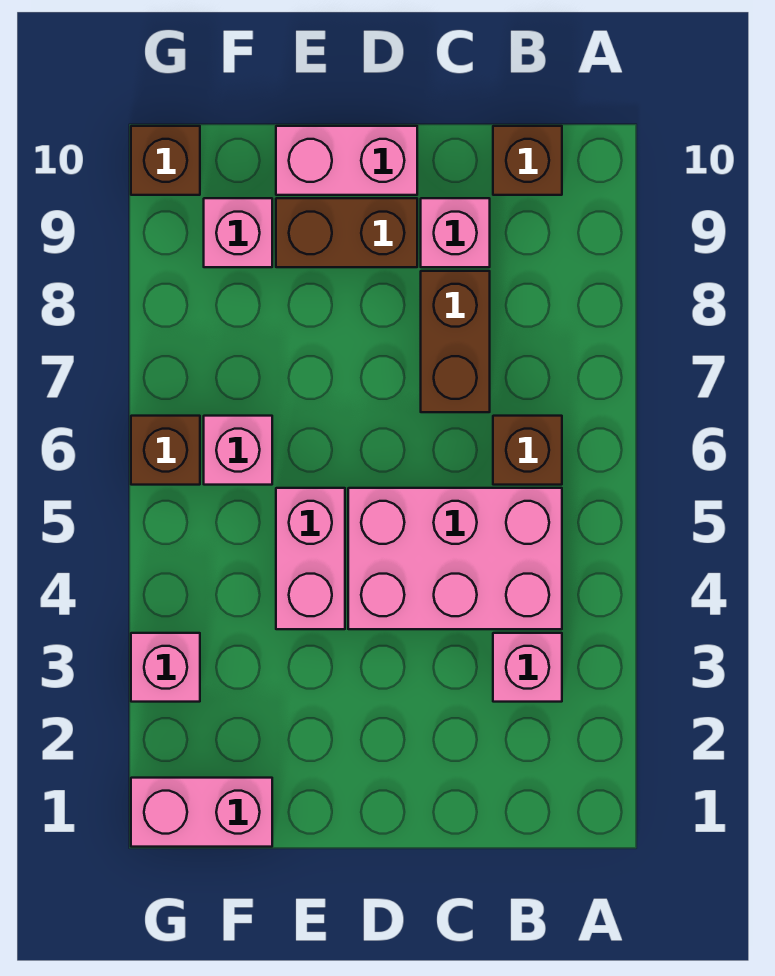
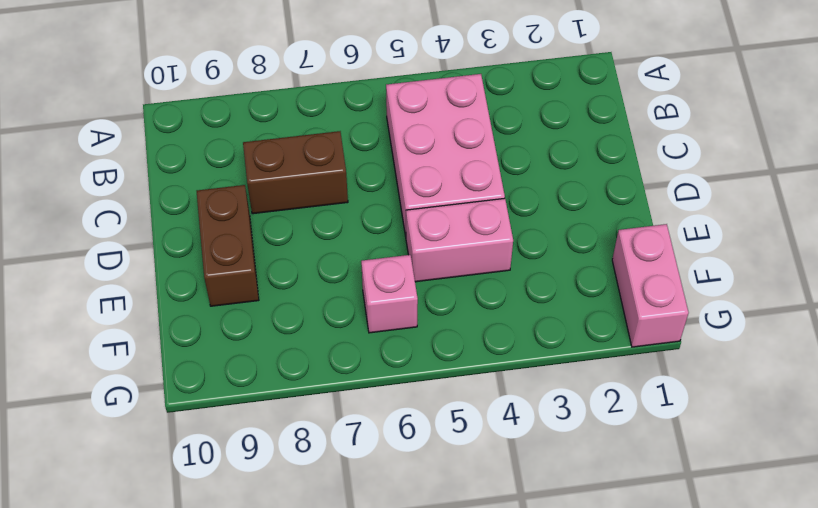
none -> pink 1x1 brick [493,633,562,702]
none -> brown 1x1 brick [493,416,562,485]
none -> brown 1x1 brick [493,126,562,195]

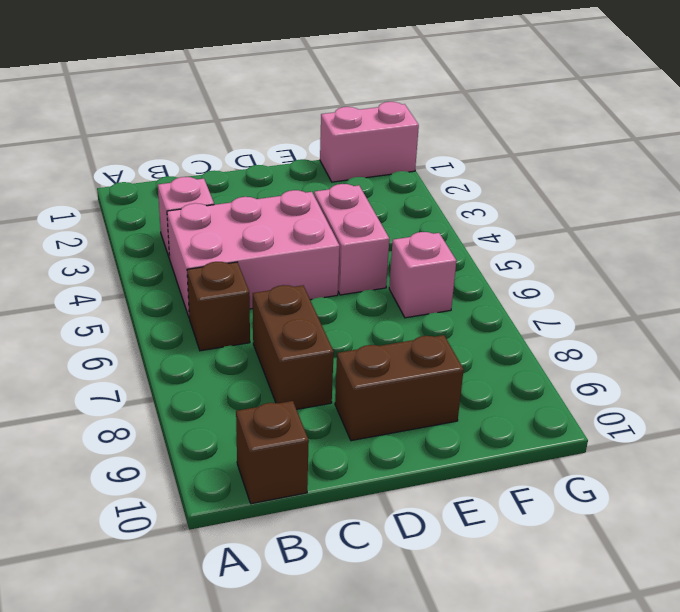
none -> pink 1x1 brick [421,198,490,267]
none -> pink 1x2 brick [276,126,417,195]
none -> pink 1x1 brick [204,198,272,267]

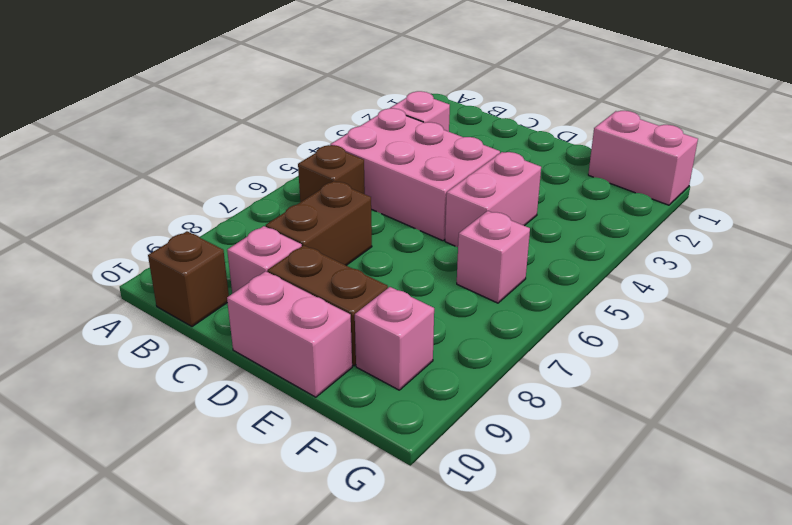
none -> pink 1x1 brick [131,633,200,702]
none -> brown 1x1 brick [131,416,200,485]
none -> brown 1x1 brick [131,126,200,195]

